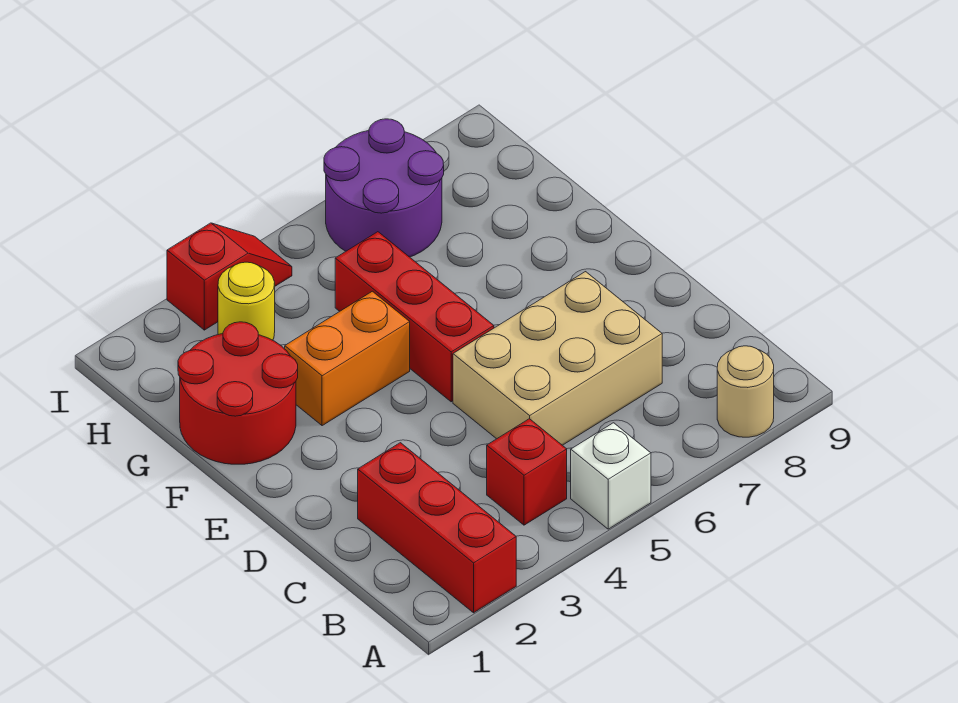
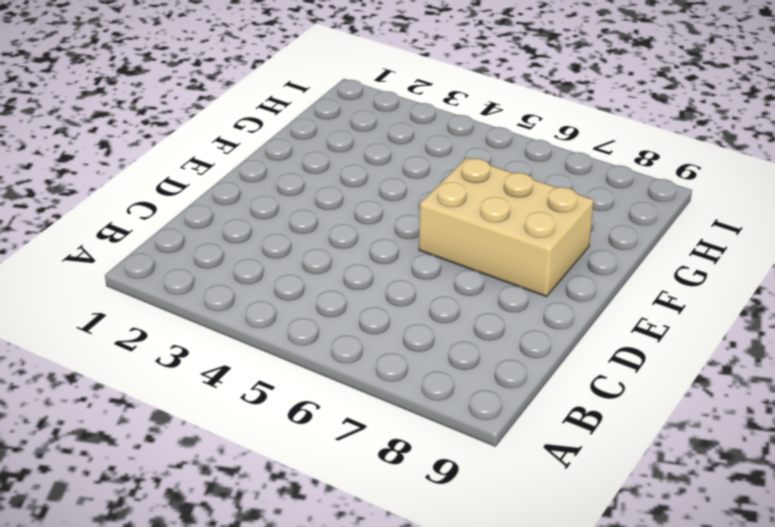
tan 2x3 brick [419,158,594,296] -> tan 2x3 brick moved to [453,272,662,445]
none -> red 1x3 brick [358,443,516,613]
none -> white 1x1 brick [571,423,651,529]

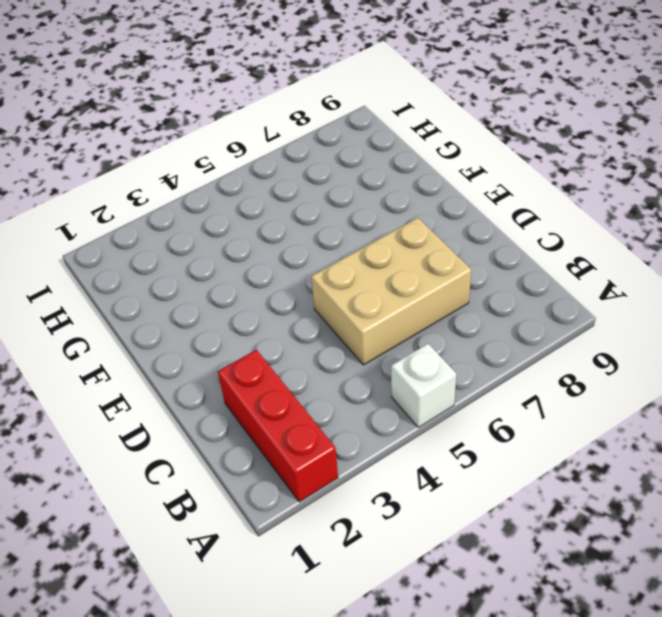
none -> tan 1x1 round brick [717,346,774,437]
none -> red 1x1 brick [487,419,567,525]

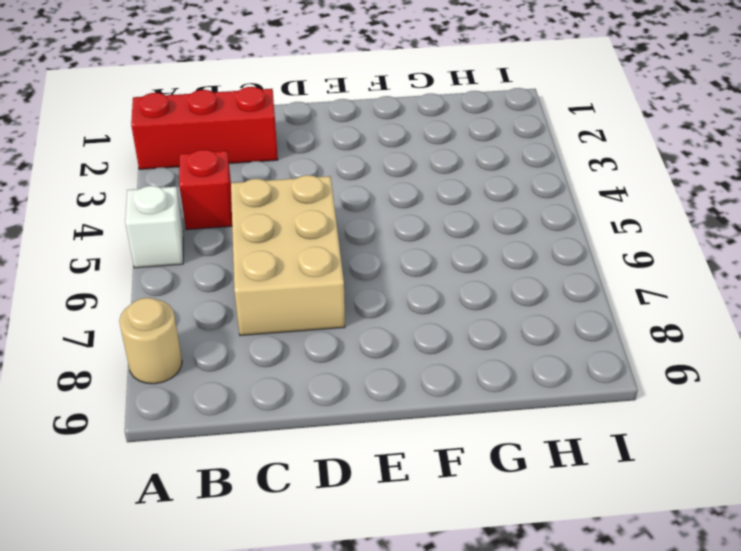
none -> red 1x3 brick [335,232,494,402]
none -> red 2x2 round brick [178,322,298,464]

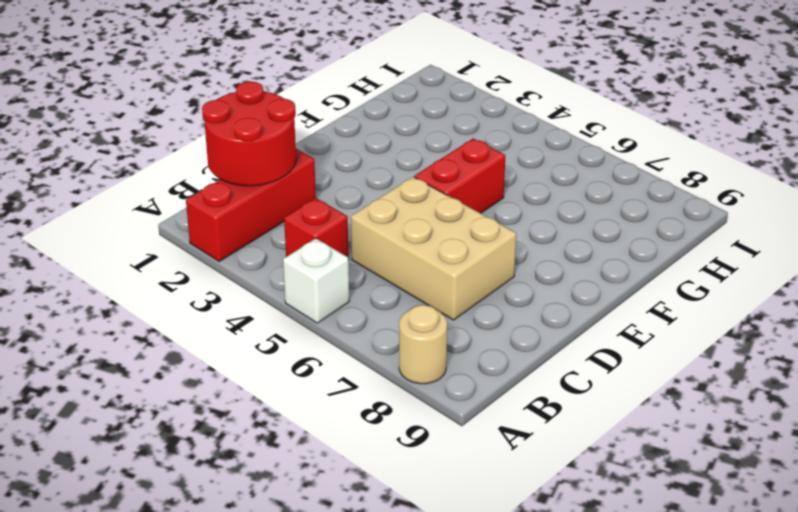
red 2x2 round brick [202,82,296,186] -> red 2x2 round brick moved to [178,322,298,464]
red 1x2 brick [414,138,506,213] -> red 1x3 brick [335,232,494,402]
none -> orange 1x2 brick [285,291,410,426]
none -> yellow 1x1 round brick [218,262,275,340]

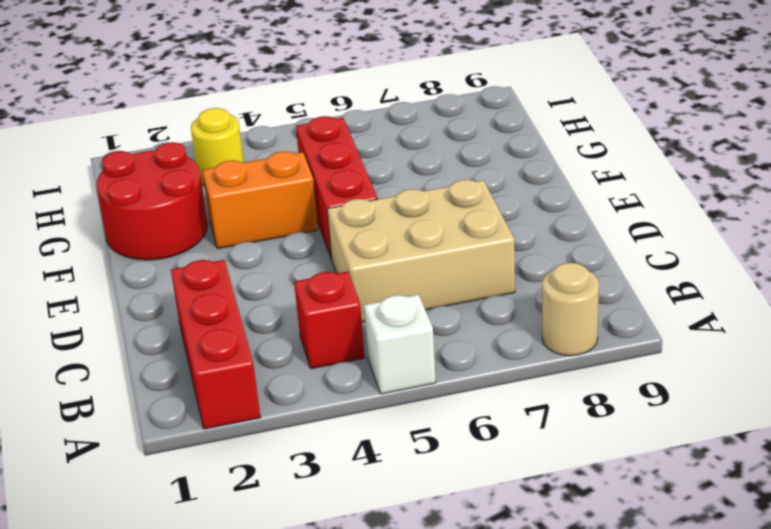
none -> purple 2x2 round brick [324,119,444,257]
none -> red 1x2 slope [167,223,292,330]

